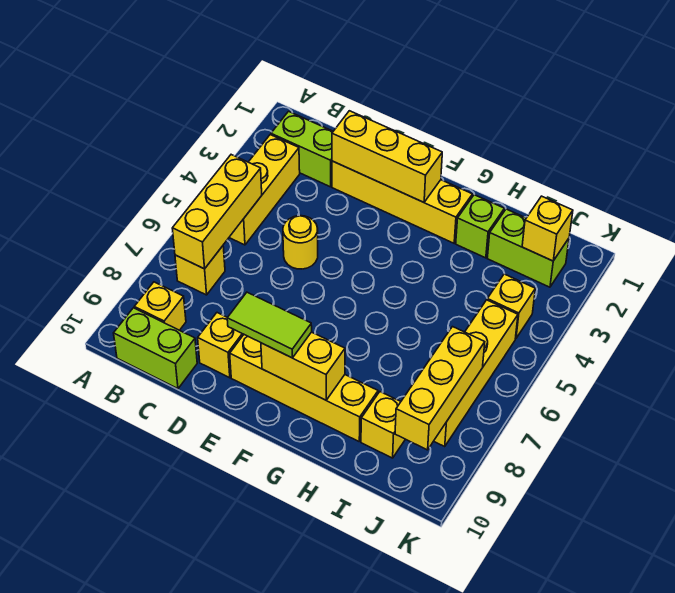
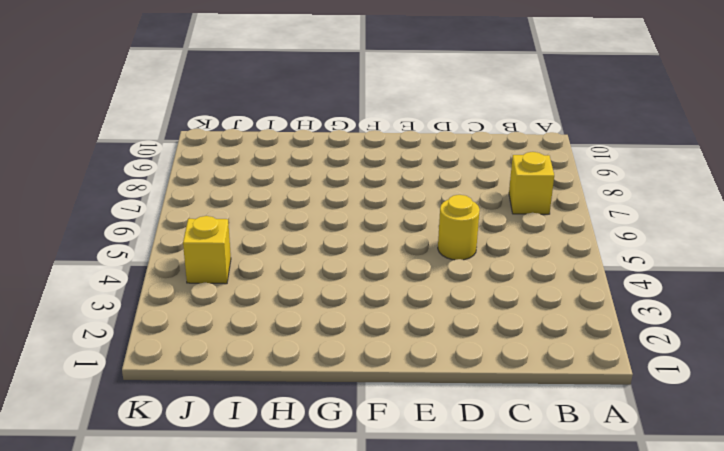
none -> lime 1x2 brick [271,111,333,187]
none -> yellow 1x3 brick [229,135,300,245]
none -> yellow 1x1 brick [134,282,186,330]

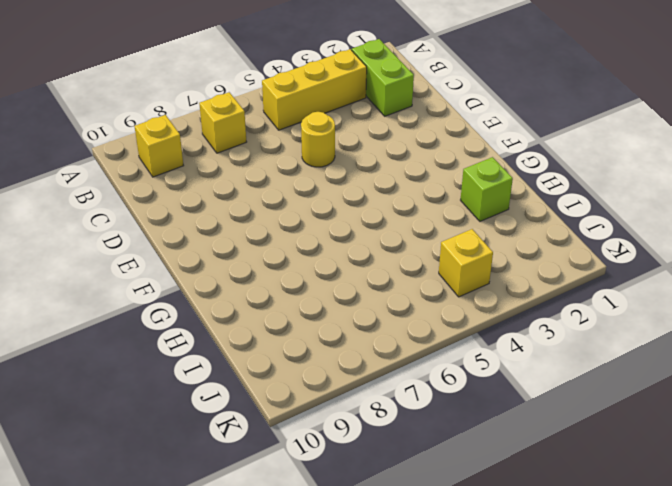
none -> lime 1x2 brick [114,308,197,389]
none -> yellow 1x4 brick [332,161,472,243]
none -> yellow 1x1 brick [198,313,244,378]

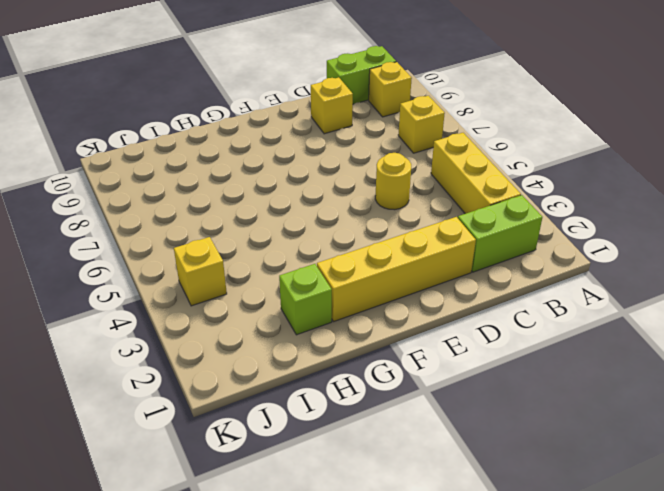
none -> yellow 1x4 brick [230,335,378,441]
none -> lime 1x2 brick [487,209,569,287]
none -> yellow 1x1 brick [361,392,405,458]

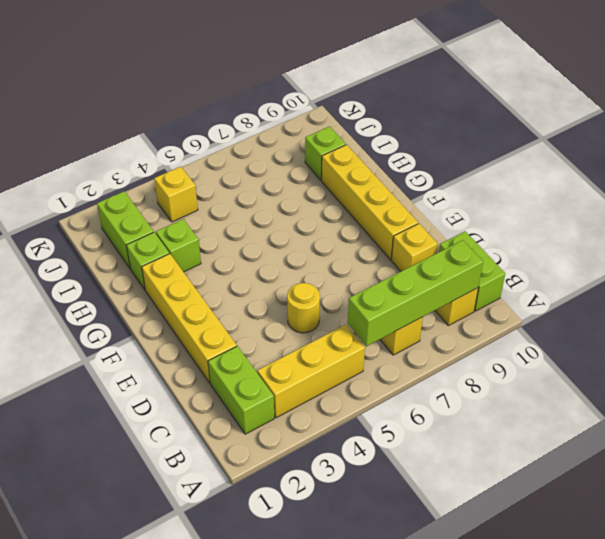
lime 1x4 brick [348,240,483,346] -> yellow 1x3 brick [172,155,262,269]
lime 1x1 brick [156,219,201,272] -> none
lime 1x1 brick [305,126,346,180] -> yellow 1x1 brick [361,392,405,458]
none -> yellow 1x4 brick [434,300,518,446]
none -> yellow 1x3 brick [332,111,442,202]
none -> yellow 1x2 brick [261,332,345,400]

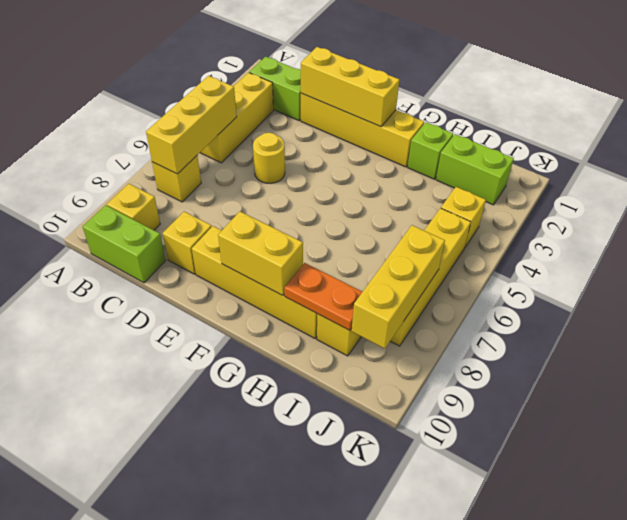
orange 1x2 plate [284,263,362,331] -> none
none -> yellow 1x1 brick [522,196,573,261]
none -> lime 1x2 tile [227,292,312,358]

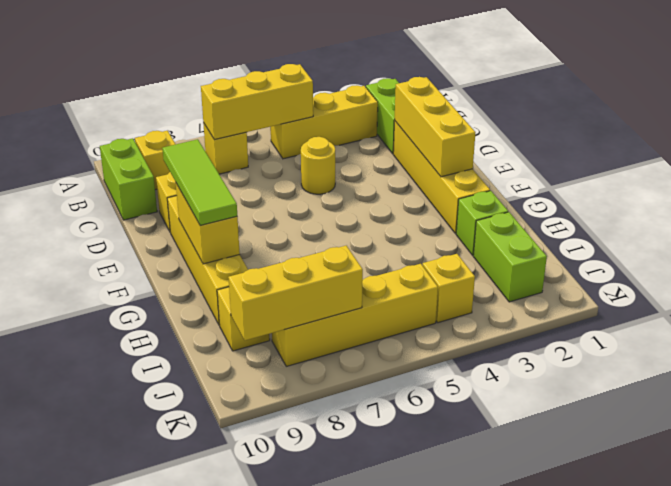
lime 1x3 tile [162,139,237,226] -> lime 1x2 tile [227,292,312,358]
none -> yellow 1x1 brick [522,196,573,261]

